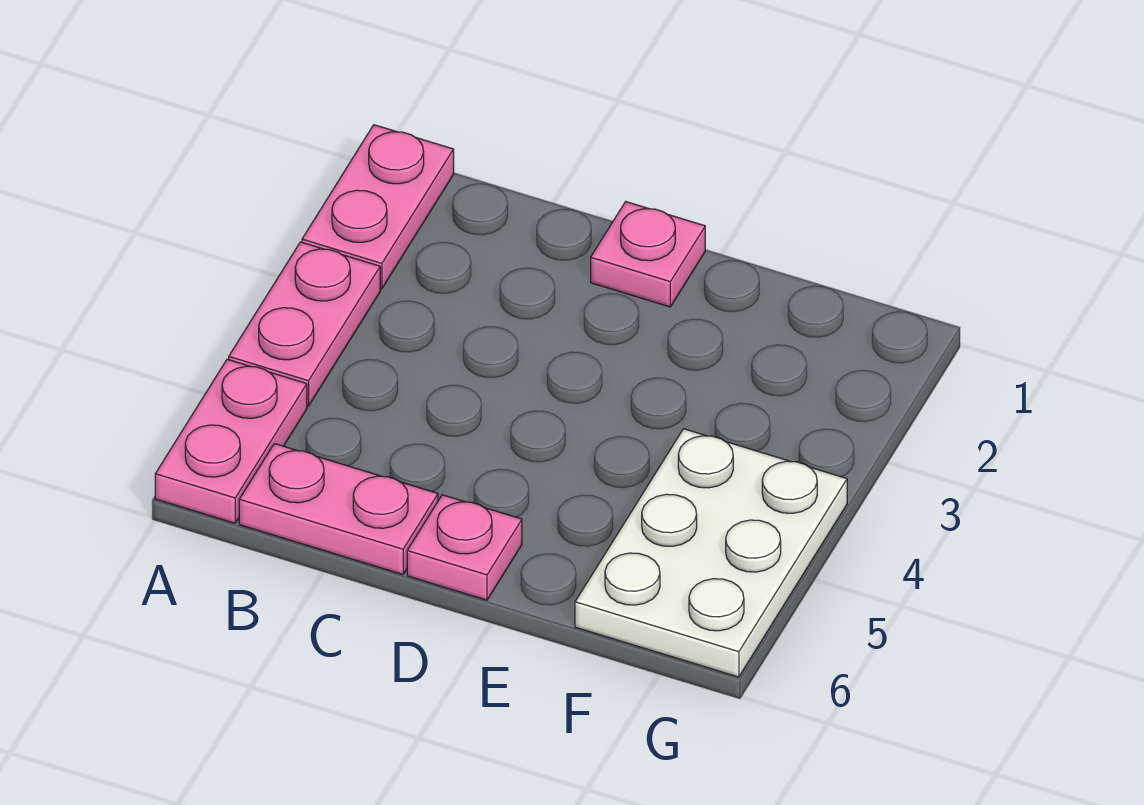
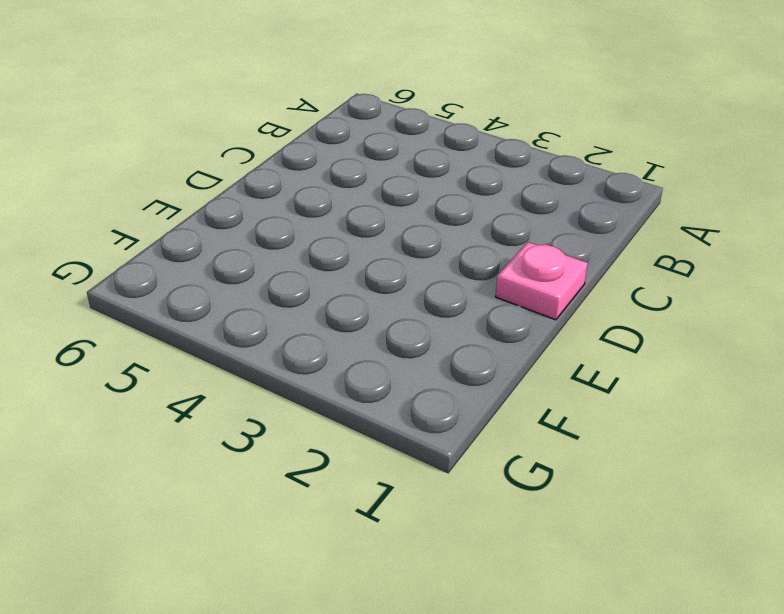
none -> pink 1x2 plate [302,125,454,289]
none -> pink 1x2 plate [229,242,380,406]

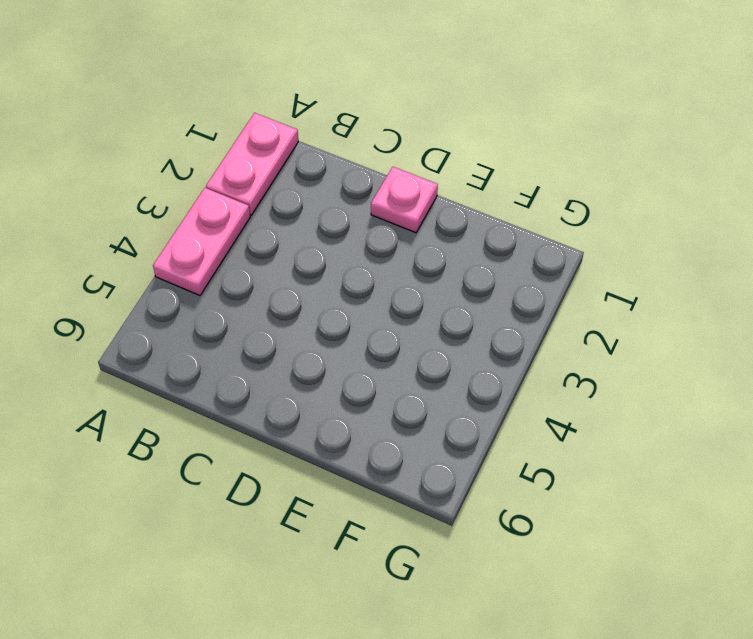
none -> pink 1x2 plate [155,359,307,523]
none -> pink 1x2 plate [239,444,438,575]

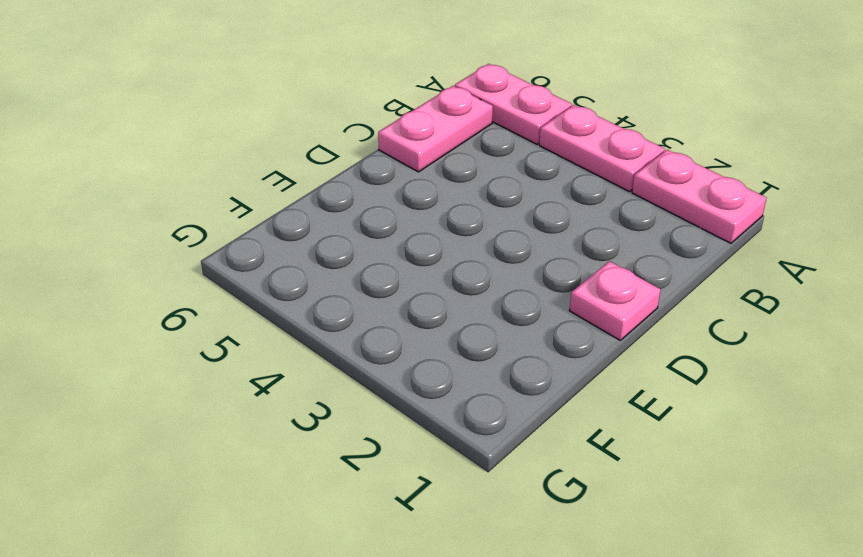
none -> pink 1x1 plate [407,495,522,600]
none -> white 2x3 plate [575,429,847,677]

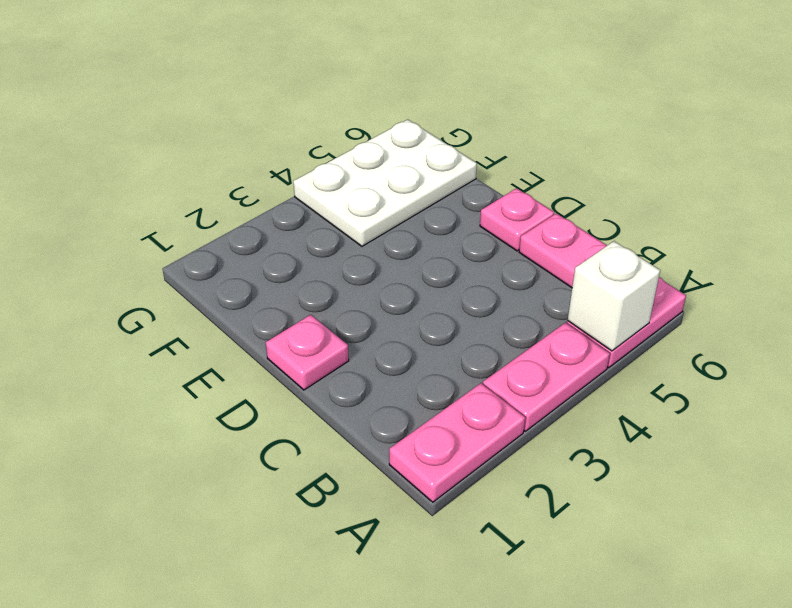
white 1x1 brick [568,241,660,351] -> none

